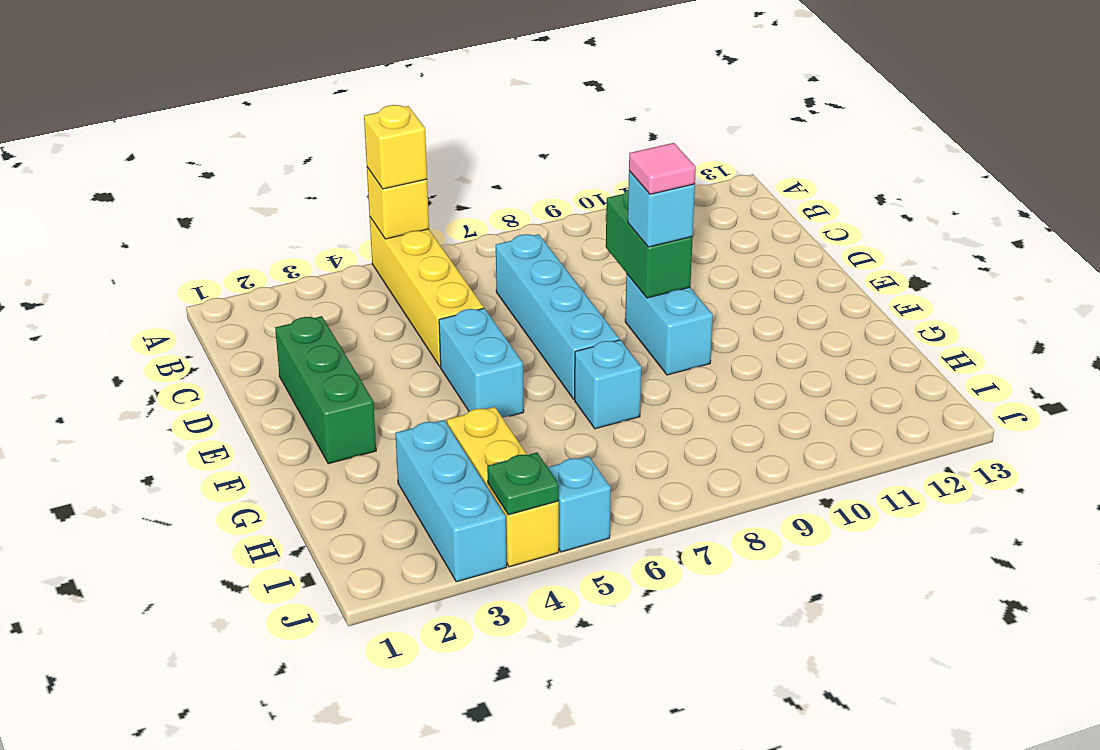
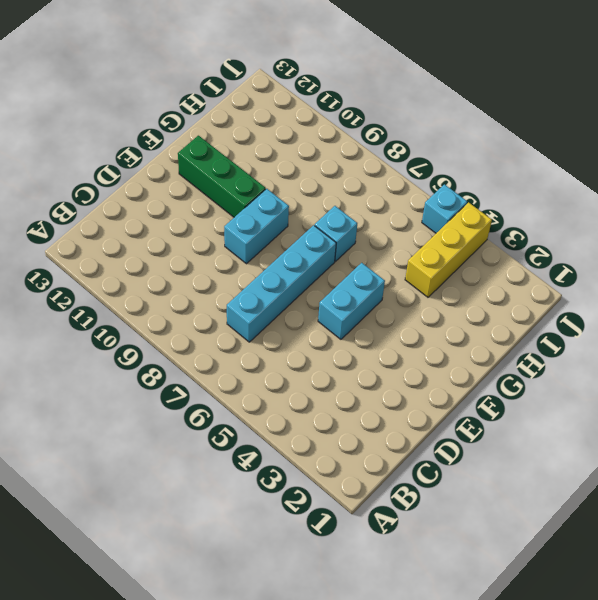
green 1x3 brick [178,136,266,217] -> green 1x3 brick turned to [275,316,376,464]
none -> yellow 1x4 brick [370,217,484,367]
none -> cyan 1x3 brick [395,420,506,582]
none -> yellow 1x1 brick [367,167,429,239]

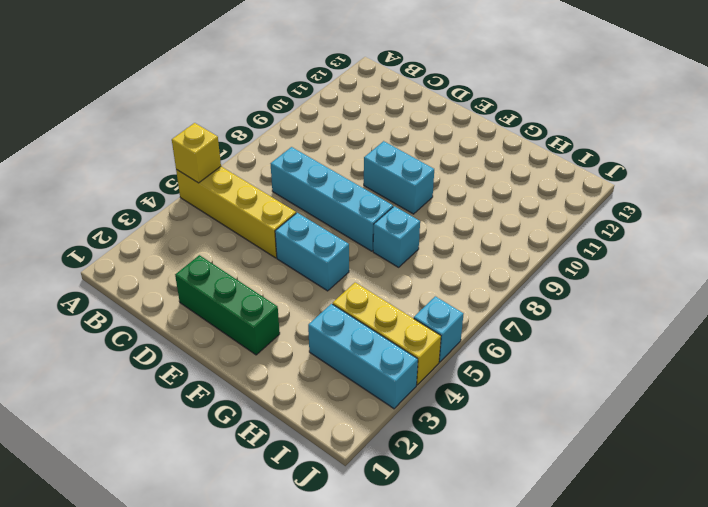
none -> green 1x2 brick [606,190,693,298]
none -> green 1x1 plate [487,453,559,515]
none -> yellow 1x1 brick [364,105,427,189]

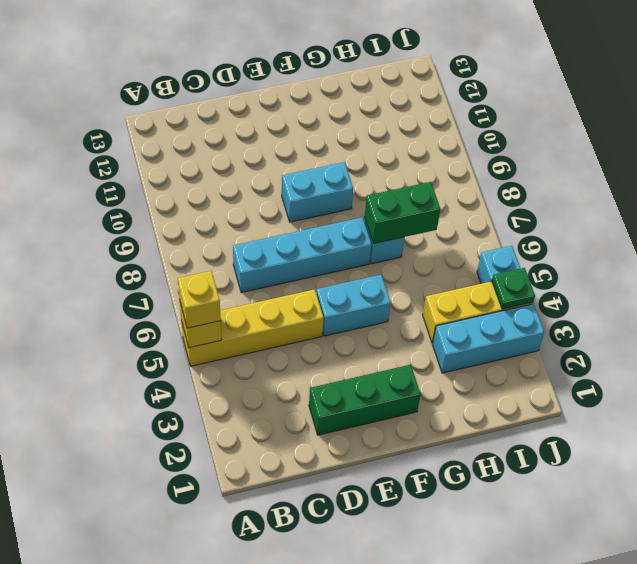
green 1x2 brick [364,182,440,244] -> green 1x2 brick moved to [606,190,693,298]
none -> cyan 1x1 brick [628,171,695,247]
none -> pink 1x1 tile [629,143,696,194]

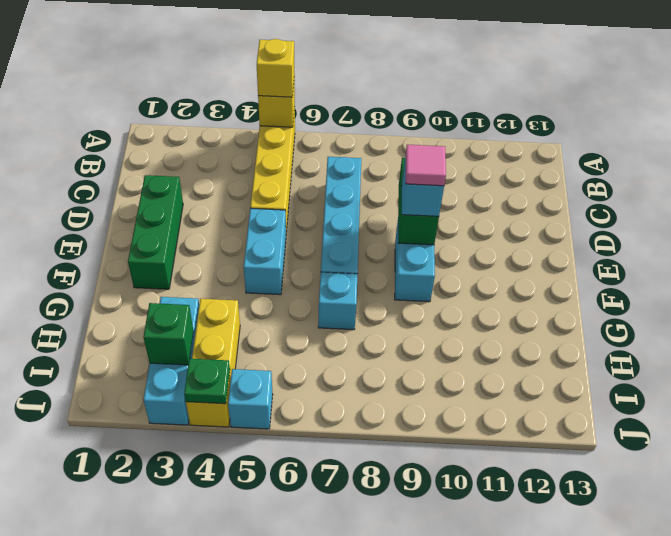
green 1x1 brick [143,303,194,365] -> none

